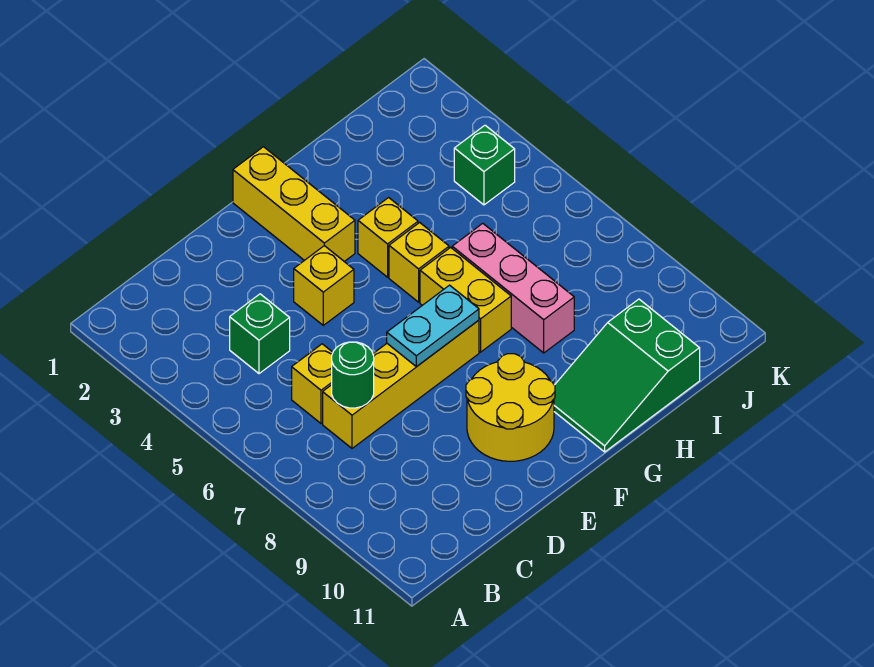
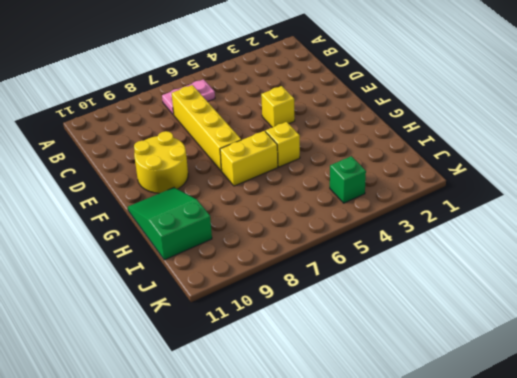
pink 1x2 plate [162,79,215,115] -> none
none -> green 1x1 brick [230,294,290,374]
none -> yellow 1x1 brick [292,344,333,423]
none -> yellow 1x3 brick [233,147,355,262]

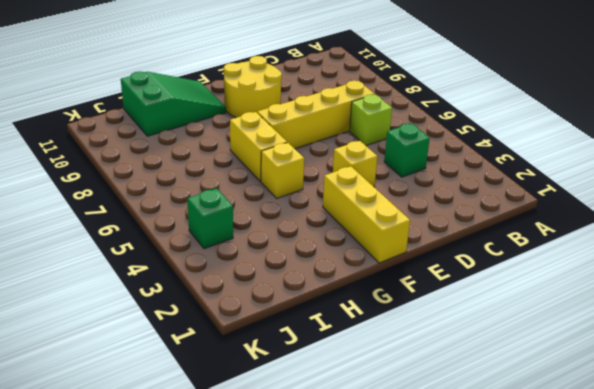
lime 1x1 brick [350,94,392,146] -> yellow 1x1 brick [292,344,333,423]
none -> yellow 1x1 brick [358,198,418,277]
none -> pink 1x3 brick [452,223,574,353]
none -> green 1x1 round brick [332,342,374,408]

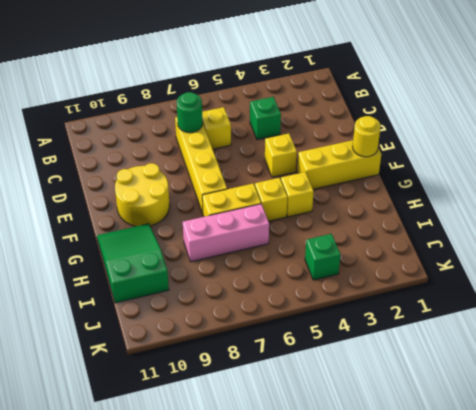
yellow 1x1 round brick [353,116,381,157] -> none
none -> cyan 1x2 plate [387,285,479,367]

